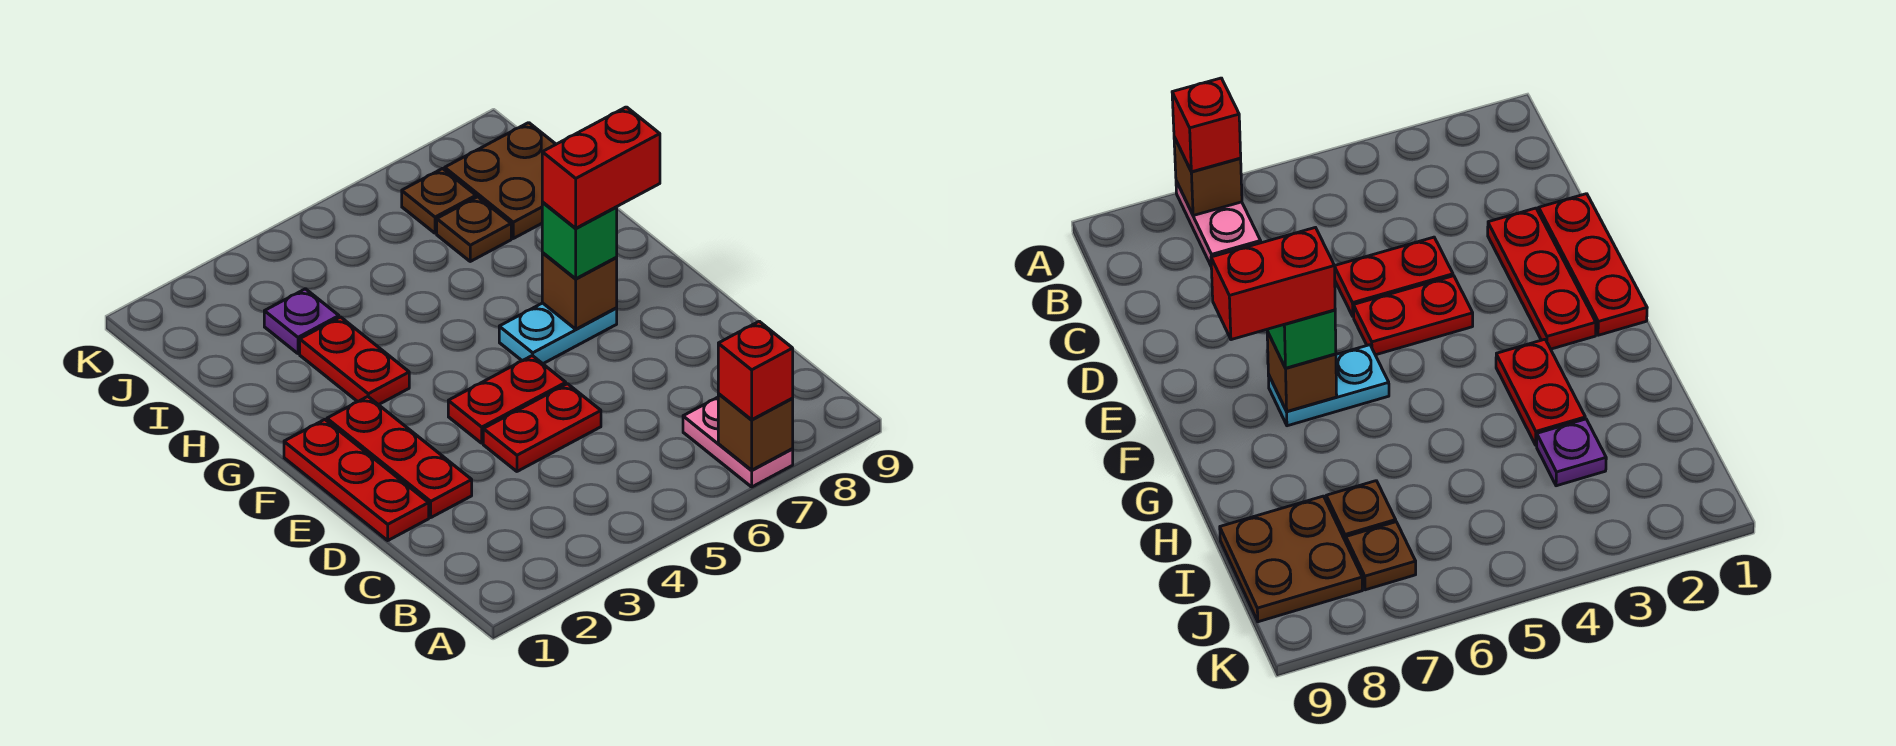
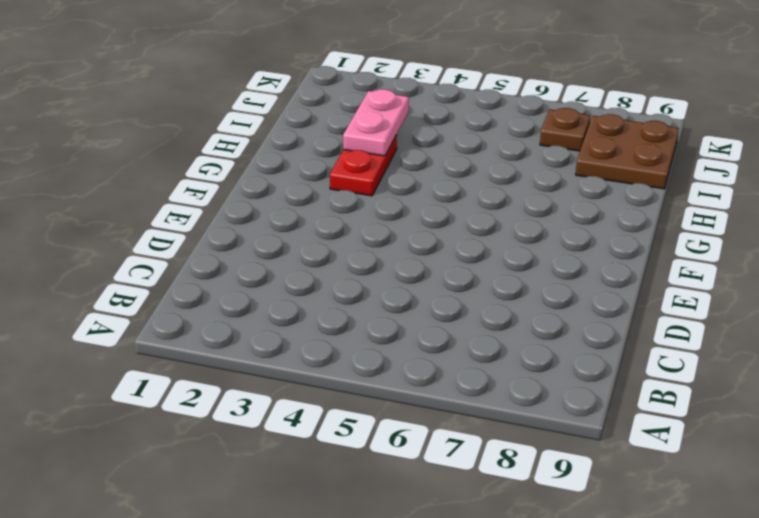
pink 1x2 plate [343,89,409,156] -> pink 1x2 plate moved to [683,397,793,487]
none -> red 1x3 plate [284,419,429,540]
none -> red 1x3 plate [327,397,472,517]
none -> red 1x2 plate [483,384,601,471]

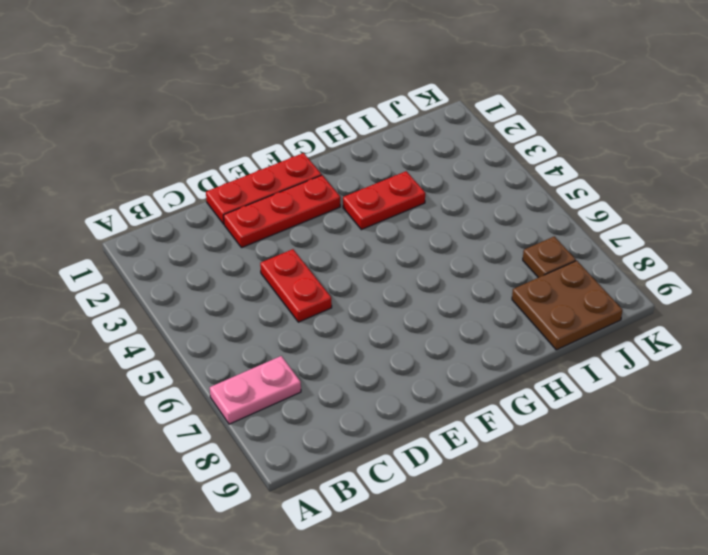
none -> red 1x2 plate [448,356,566,443]
none -> cyan 1x2 plate [499,303,617,364]
none -> purple 1x1 plate [264,289,339,354]

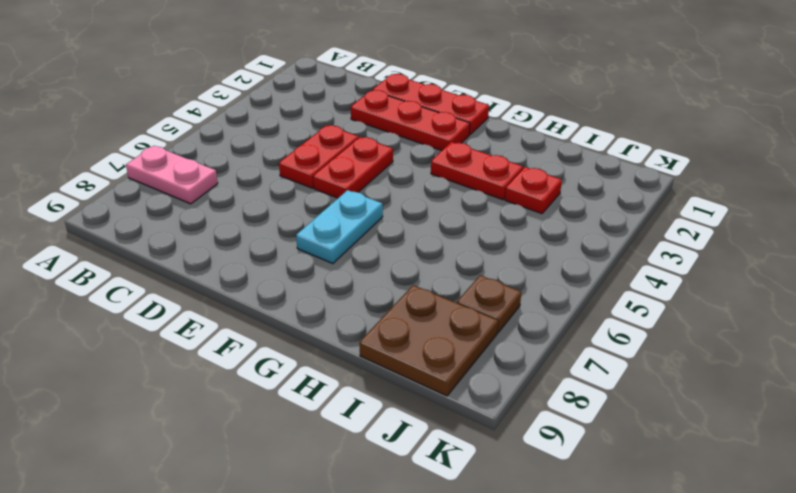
red 1x1 plate [505,167,562,214] -> purple 1x1 plate [264,289,339,354]
none -> brown 1x1 plate [437,197,511,261]
none -> brown 1x1 brick [718,393,793,470]
none -> brown 1x1 brick [542,253,617,329]

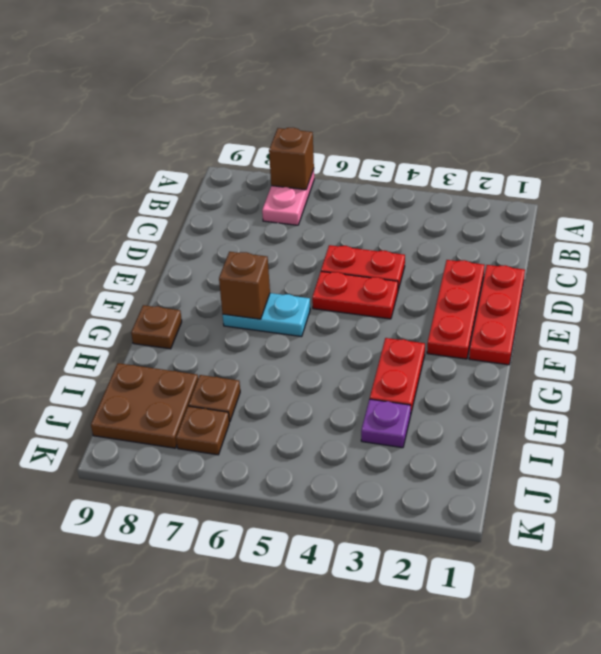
brown 1x1 plate [131,305,182,349] -> none
none -> red 1x1 brick [718,321,793,420]
none -> green 1x1 brick [542,202,617,279]
none -> red 1x2 brick [542,107,660,228]

